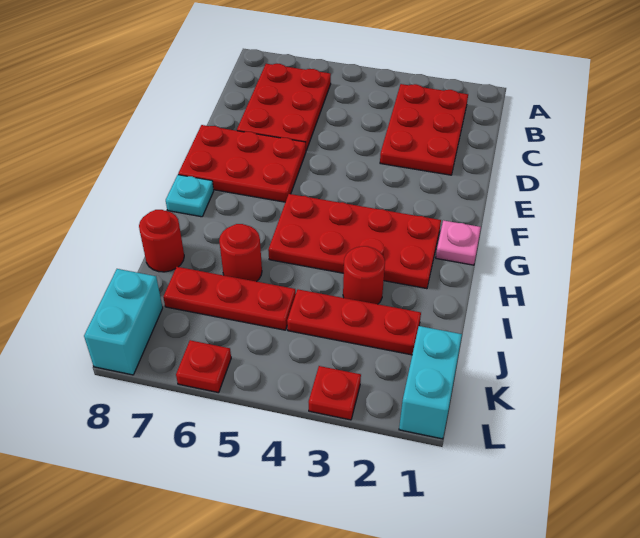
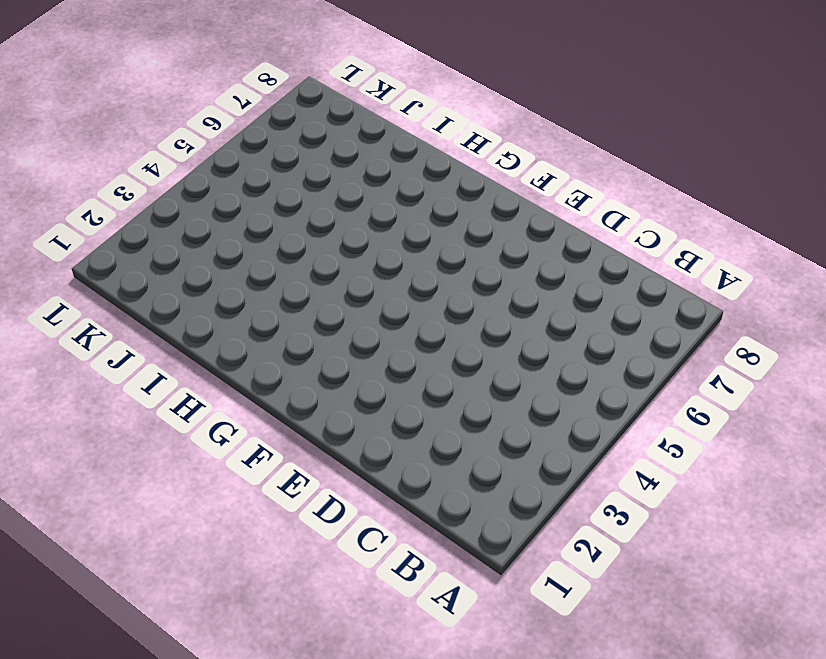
none -> red 2x3 plate [380,84,468,175]
none -> red 2x3 plate [237,64,331,150]
none -> red 2x3 plate [178,125,306,202]

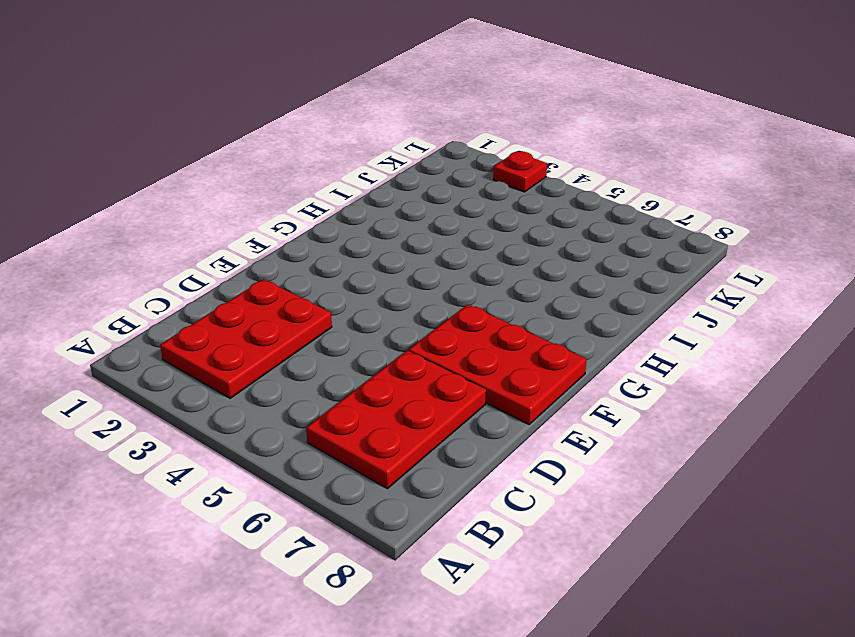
none -> pink 1x1 plate [436,220,481,265]
none -> red 2x4 plate [268,194,441,289]
none -> cyan 1x1 plate [166,175,214,217]

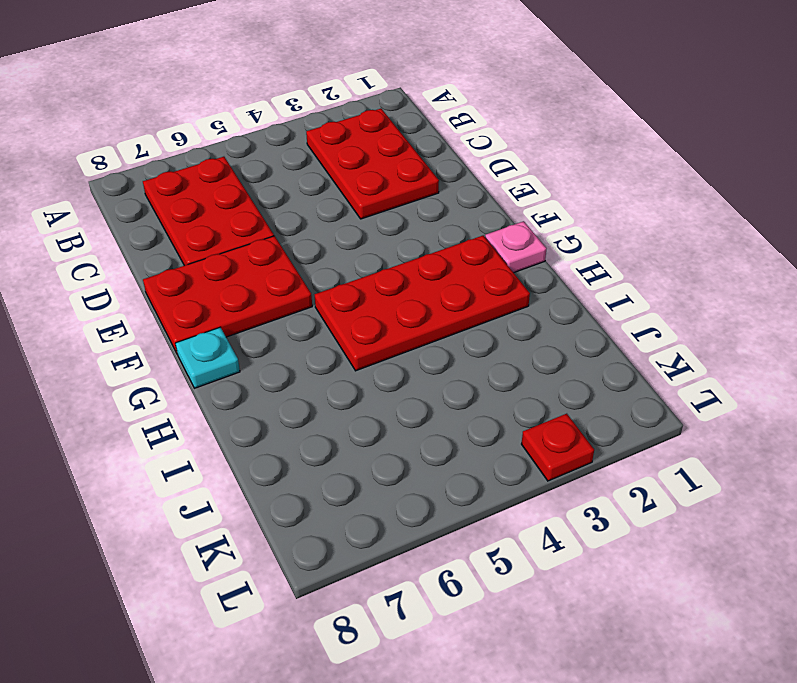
none -> red 1x1 round brick [343,246,385,304]
none -> red 1x1 round brick [219,224,262,282]
none -> red 1x1 round brick [139,210,184,272]

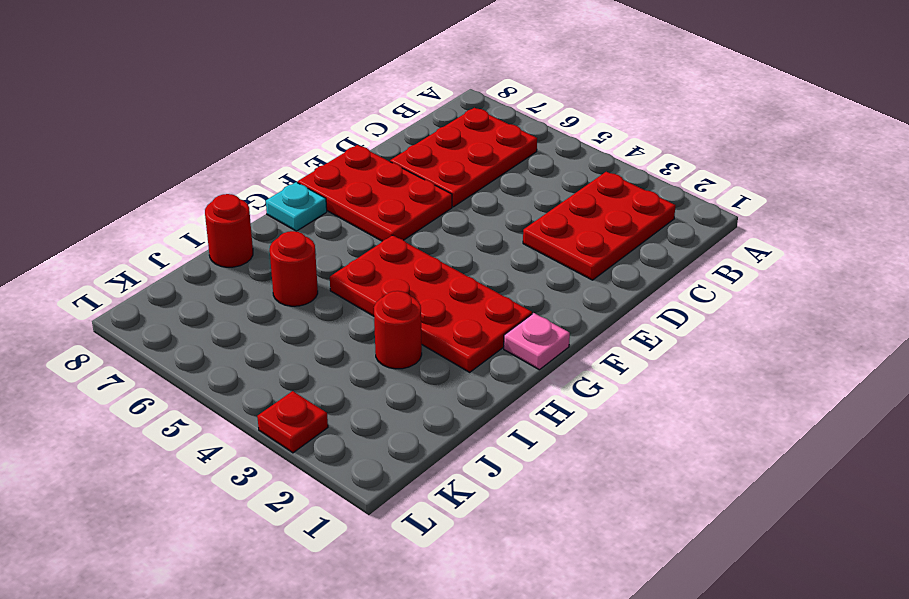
none -> red 1x3 plate [287,289,421,355]
none -> red 1x3 plate [163,267,296,330]
none -> cyan 1x2 brick [399,326,462,439]

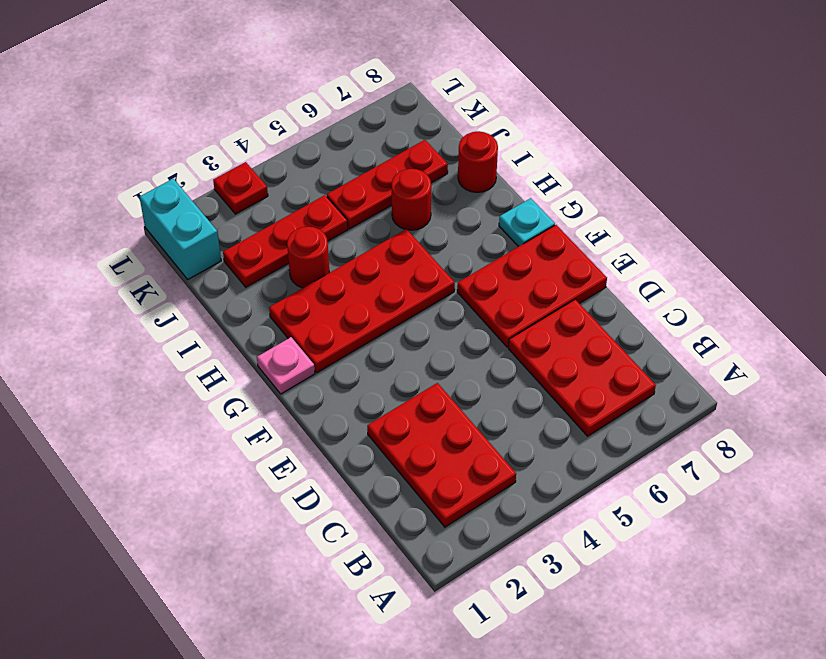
none -> cyan 1x2 brick [84,269,163,375]
none -> red 1x1 plate [176,340,231,393]

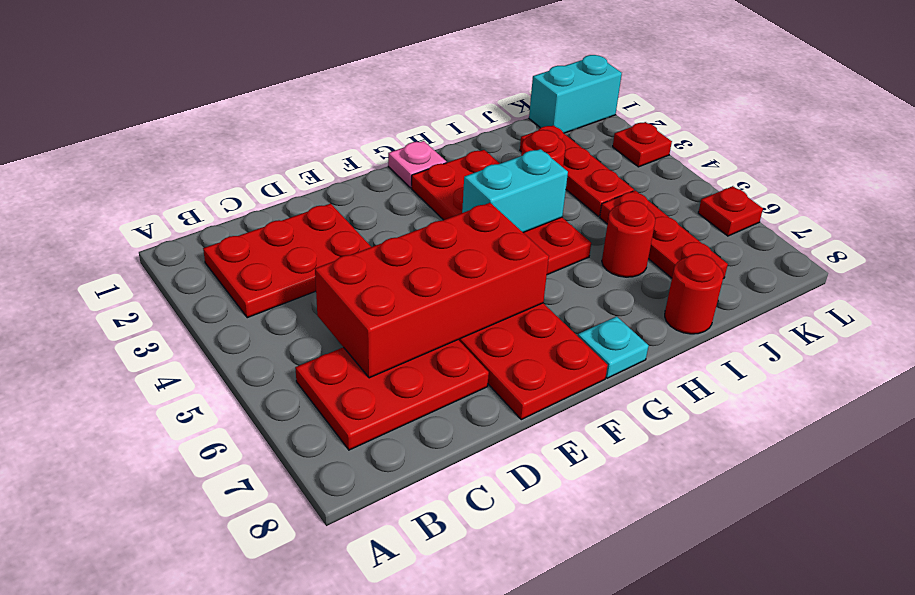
red 2x4 brick [315,203,549,378] -> none
cyan 1x2 brick [462,149,568,232] -> cyan 1x2 brick moved to [84,269,163,375]

